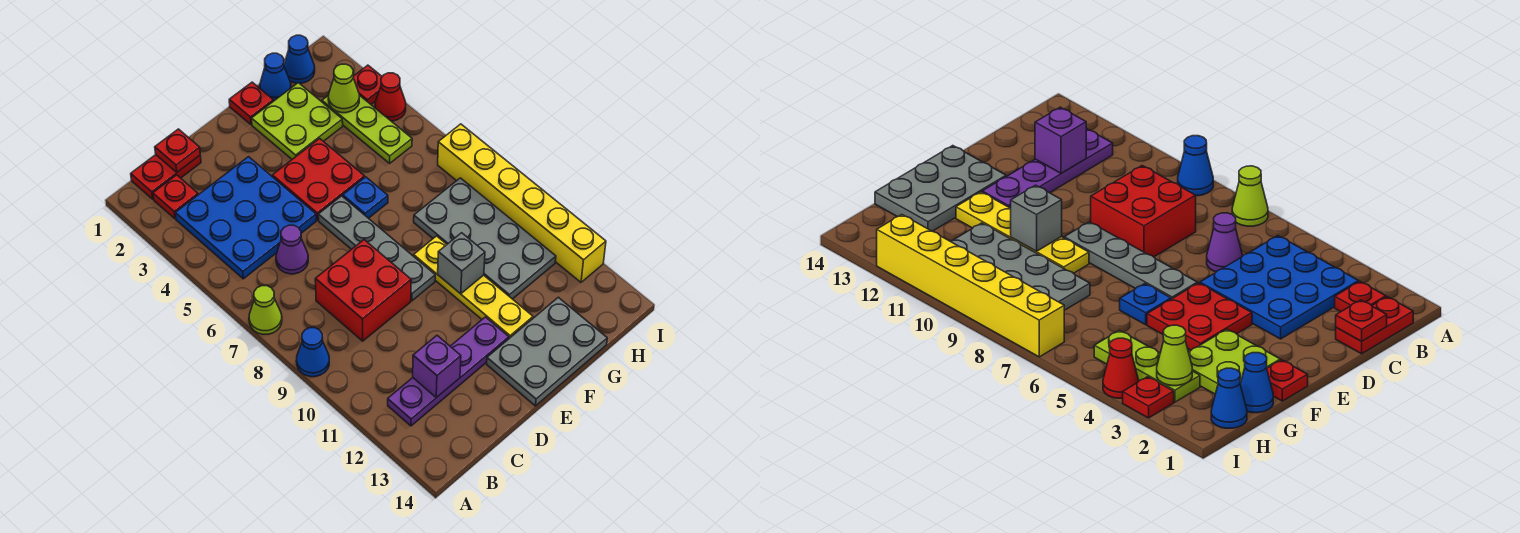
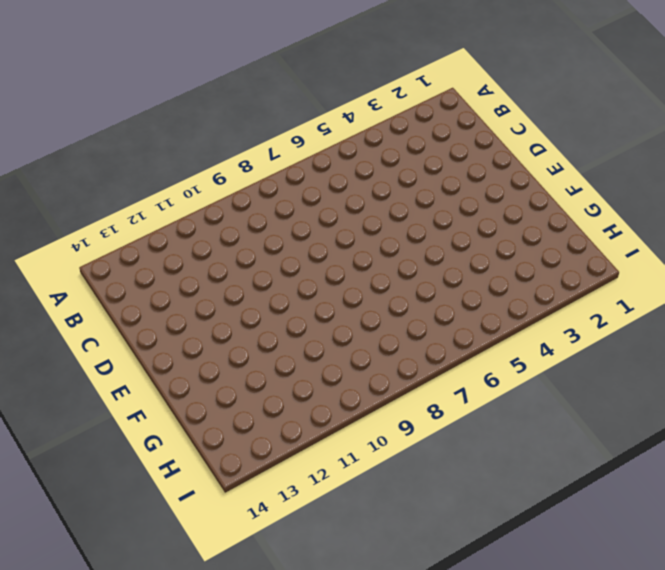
none -> lime 1x1 cone [249,286,282,334]
none -> blue 1x1 cone [296,328,329,377]
none -> red 1x2 plate [131,155,201,199]

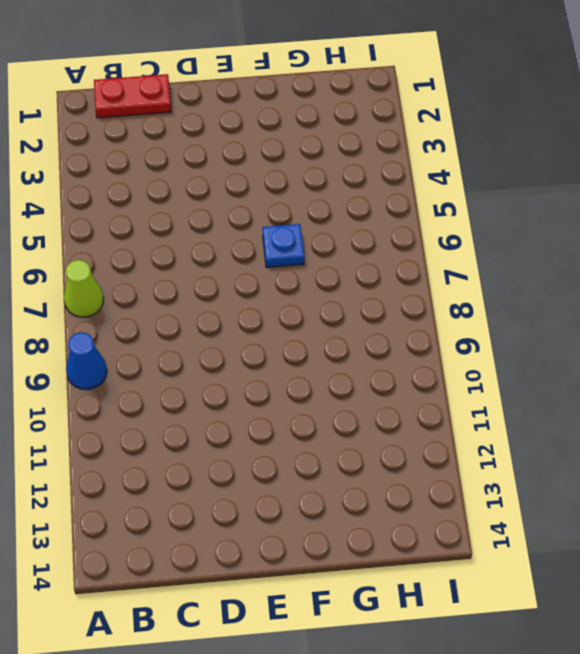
none -> red 1x1 plate [153,175,198,219]
none -> blue 3x3 plate [175,157,316,279]
none -> purple 1x4 plate [388,317,509,426]

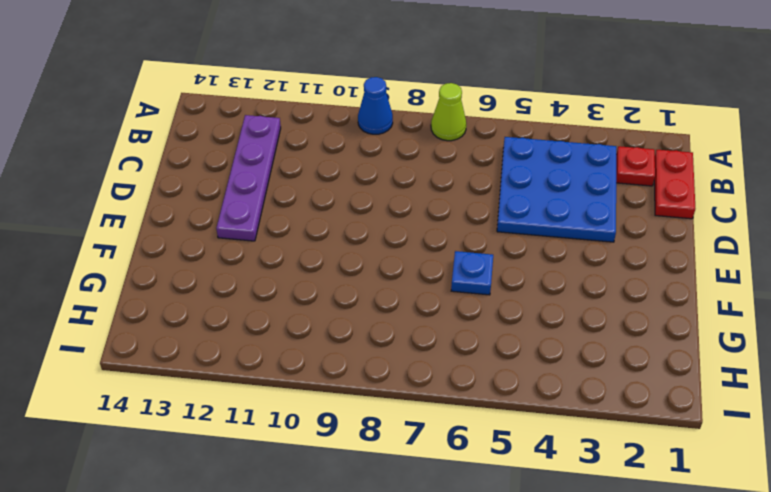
none -> purple 1x1 cone [276,225,308,274]
none -> red 2x2 brick [315,240,411,341]
none -> red 2x2 plate [272,139,365,220]

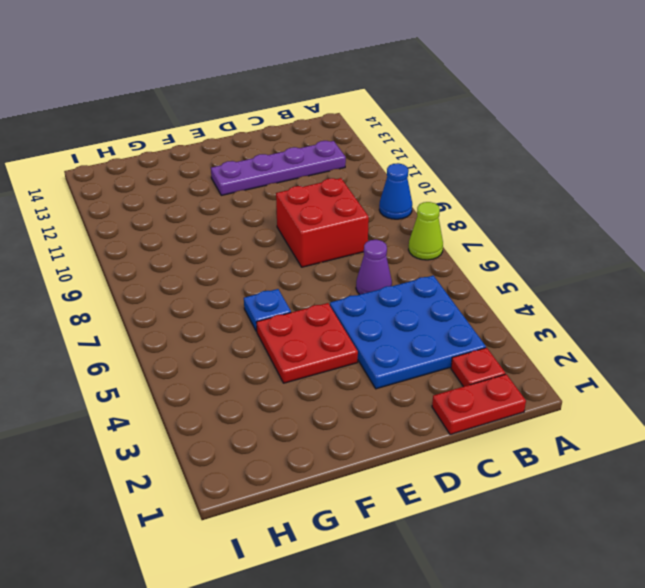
none -> grey 1x4 plate [318,196,435,301]
none -> grey 2x3 plate [487,297,607,406]
none -> red 1x1 plate [229,82,273,124]

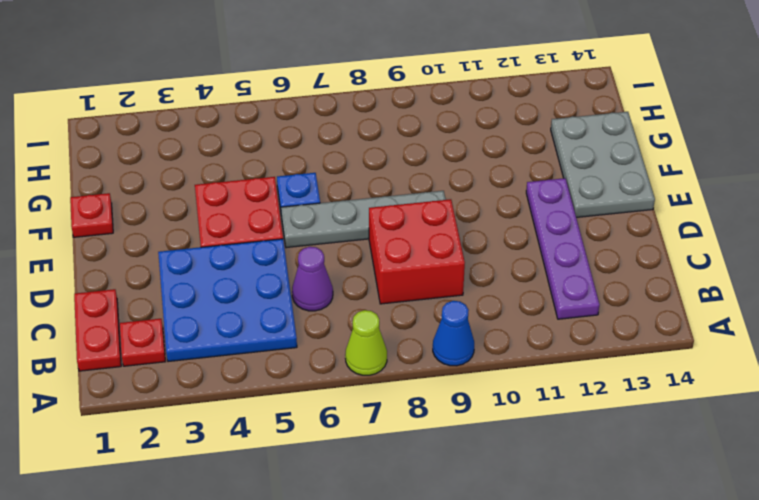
none -> lime 2x2 plate [252,83,343,159]
none -> yellow 1x4 plate [414,236,533,338]
none -> blue 1x1 cone [260,53,291,101]

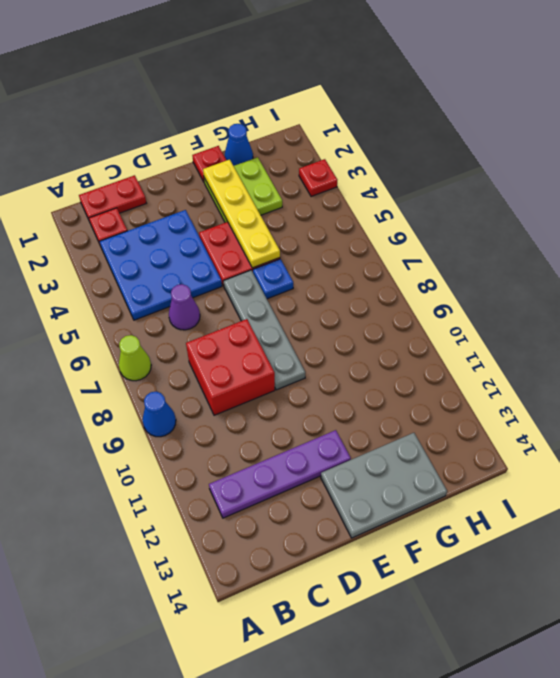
yellow 1x4 plate [203,160,280,268] -> yellow 1x4 plate moved to [414,236,533,338]
none -> grey 2x4 plate [414,178,556,299]
none -> blue 1x1 cone [284,35,315,83]
none -> lime 1x3 plate [322,95,412,163]

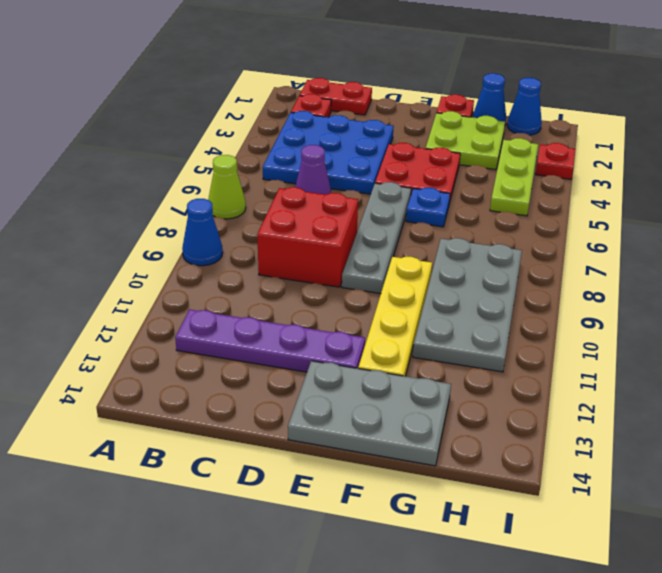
none -> red 1x1 cone [375,73,406,121]
none -> yellow 1x6 brick [438,124,606,282]
none -> red 1x1 plate [155,129,200,172]

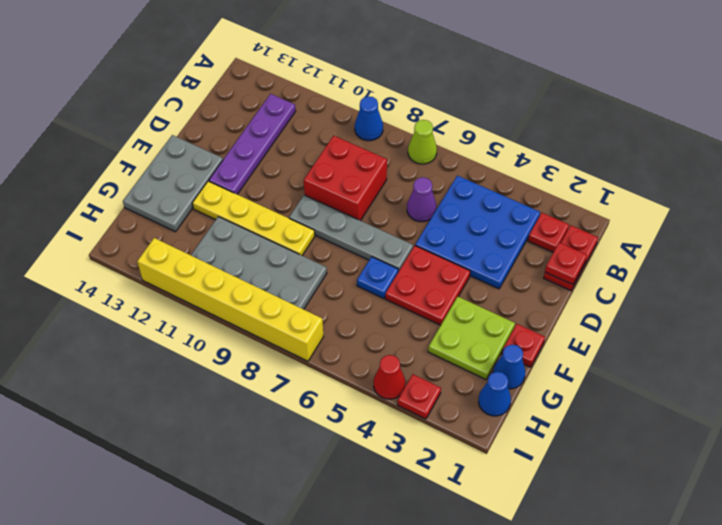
none -> lime 1x3 plate [322,95,412,163]
none -> purple 1x1 brick [413,336,461,398]
none -> grey 1x1 brick [438,233,485,294]

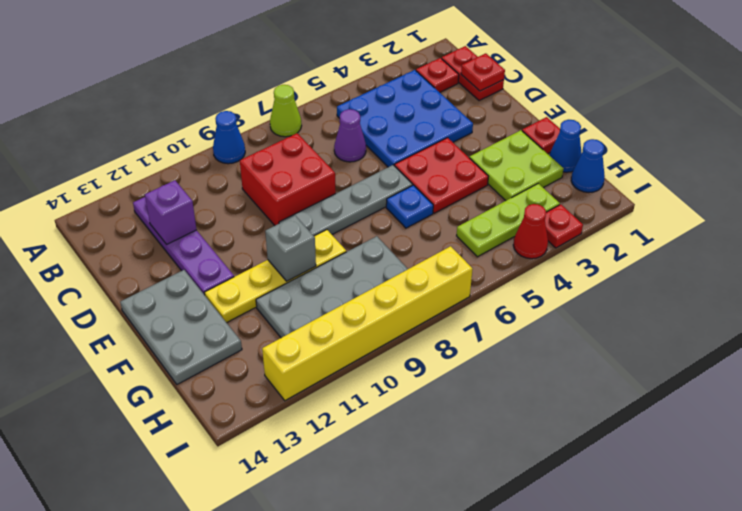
none -> lime 1x1 cone [328,64,359,113]

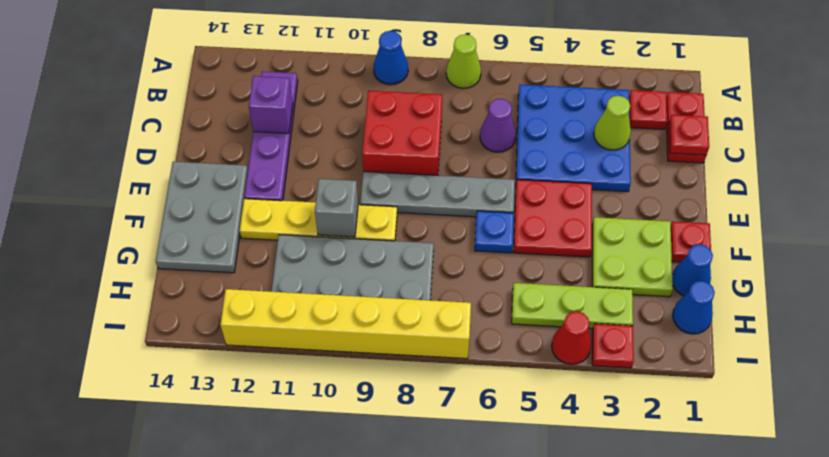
lime 1x1 cone [594,96,631,150] -> lime 1x1 cone moved to [328,64,359,113]

